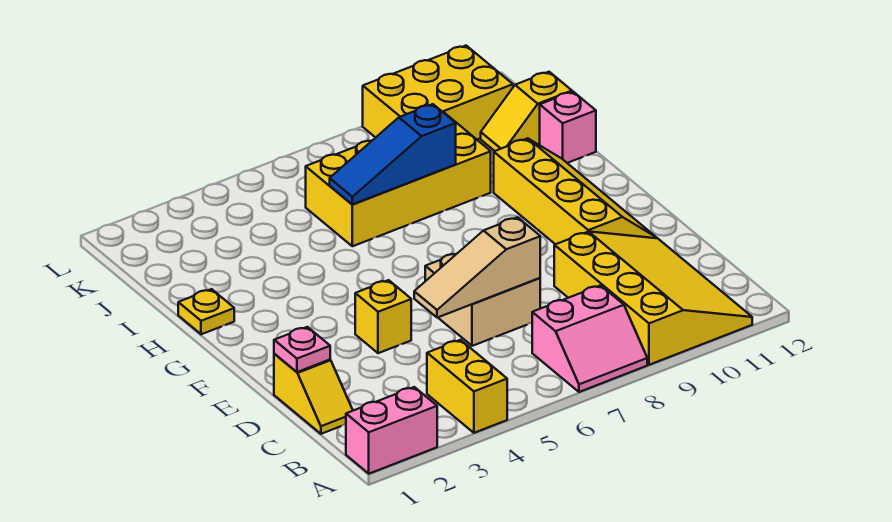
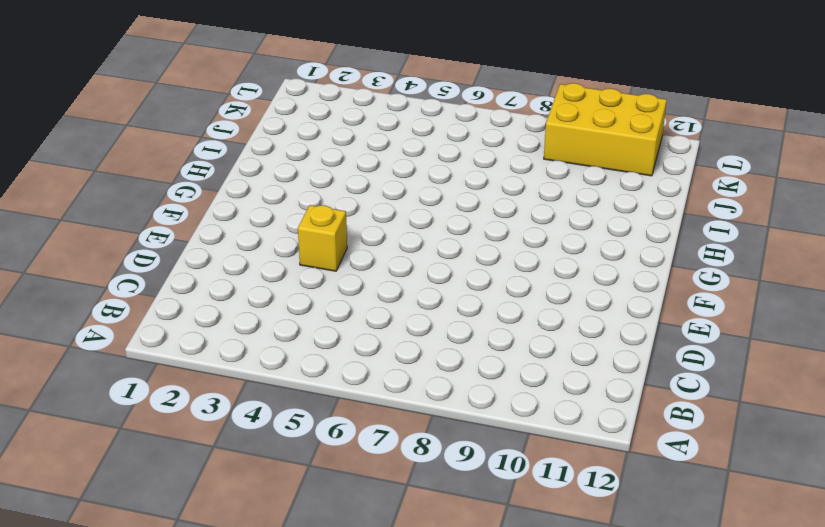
none -> pink 1x2 brick [346,387,437,474]
none -> yellow 1x2 brick [427,340,507,433]
none -> pink 2x2 slope [532,285,647,392]

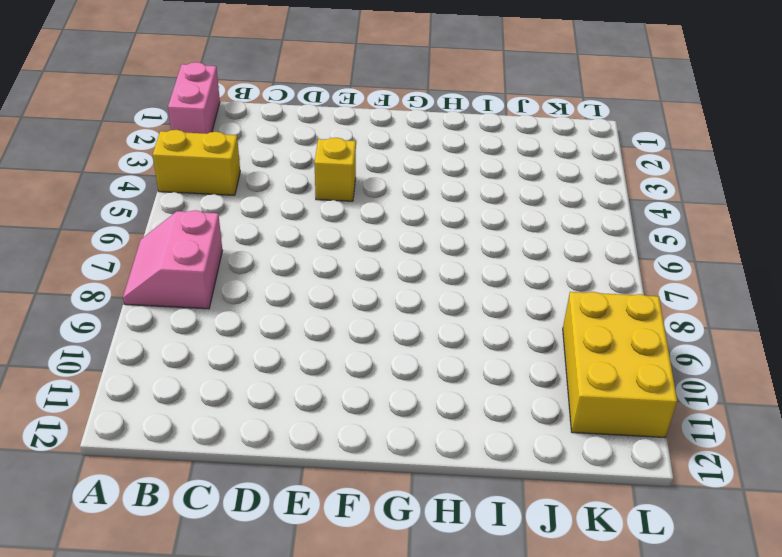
none -> yellow 3x4 slope [554,232,752,365]
none -> yellow 1x2 slope [274,354,353,434]
none -> tan 2x2 brick [425,254,540,346]

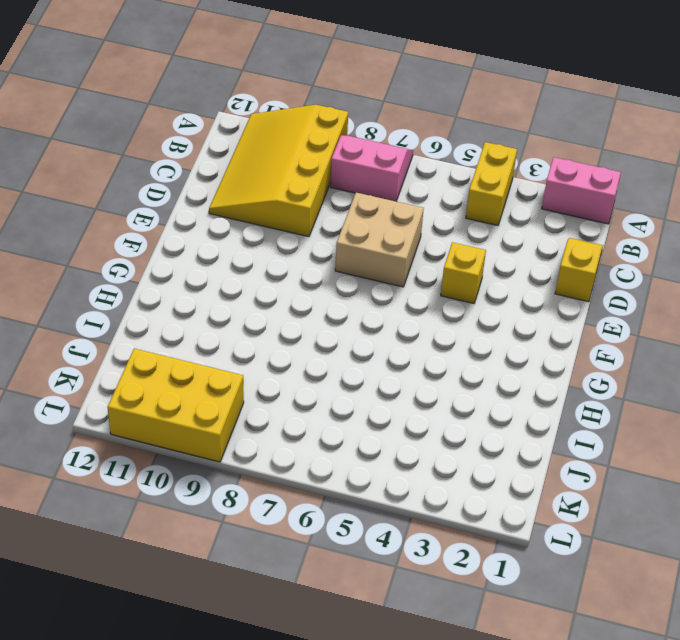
none -> yellow 2x4 slope [494,138,657,244]
none -> yellow 1x1 plate [178,289,234,334]
none -> yellow 2x4 brick [306,113,491,246]

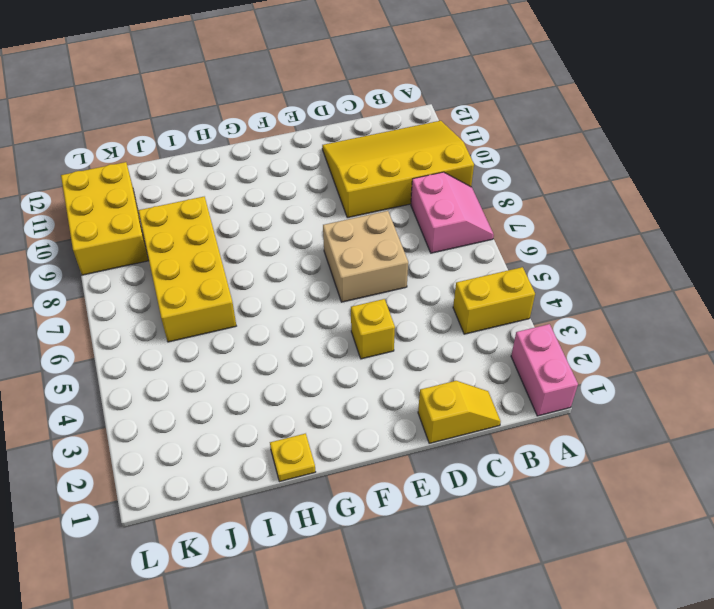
none -> yellow 2x4 slope [494,138,657,244]
none -> pink 1x1 brick [540,92,596,163]
none -> yellow 1x2 slope [481,72,572,151]

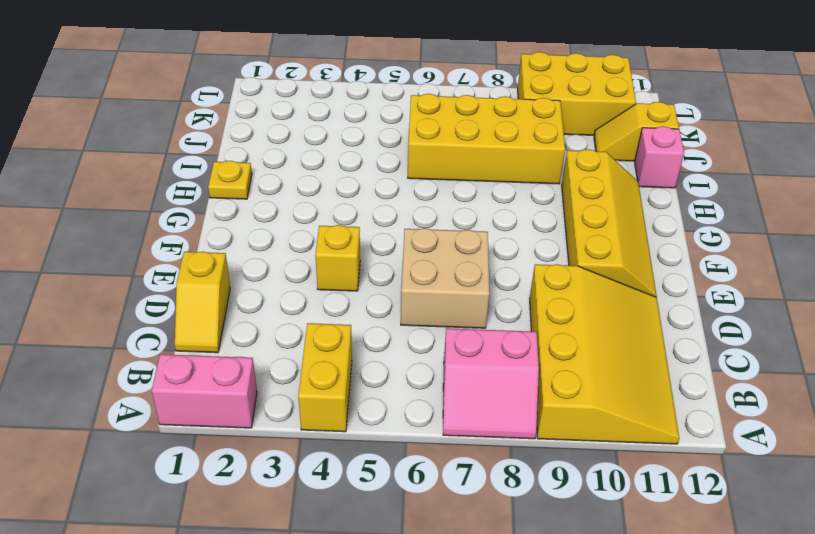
none -> pink 1x1 plate [274,327,330,372]
none -> tan 1x3 slope [414,217,540,318]
none -> blue 1x3 slope [330,104,456,204]

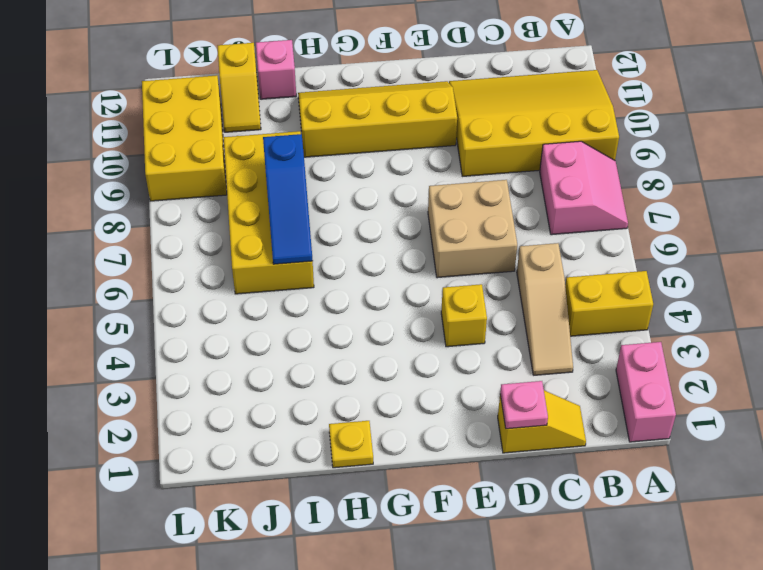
tan 1x3 slope [517,243,573,375] -> tan 1x3 slope moved to [414,217,540,318]

